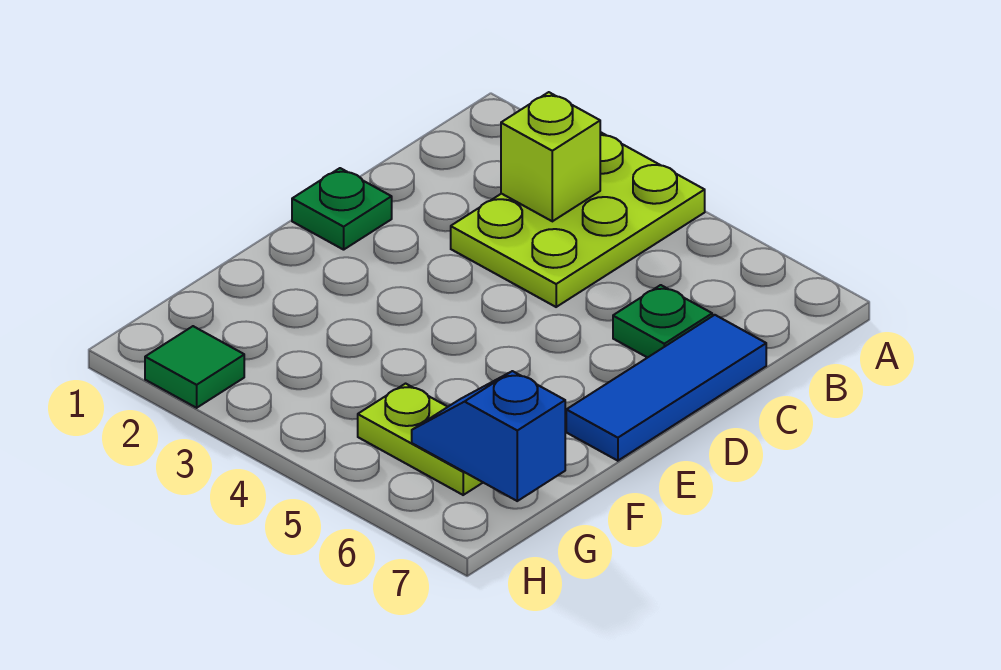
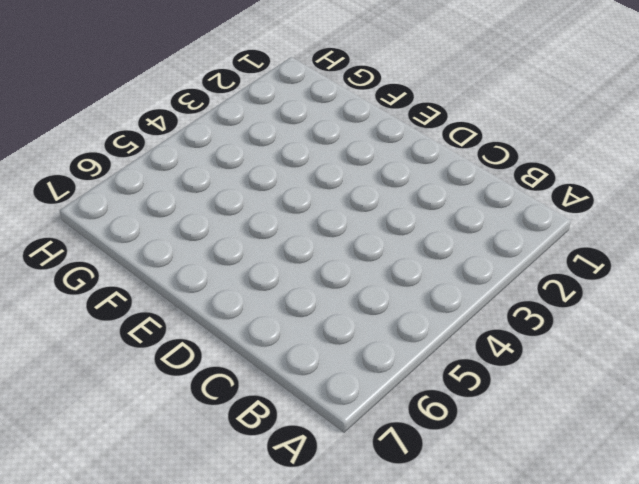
none -> lime 2x3 plate [451,132,705,307]
none -> green 1x1 plate [613,285,712,358]

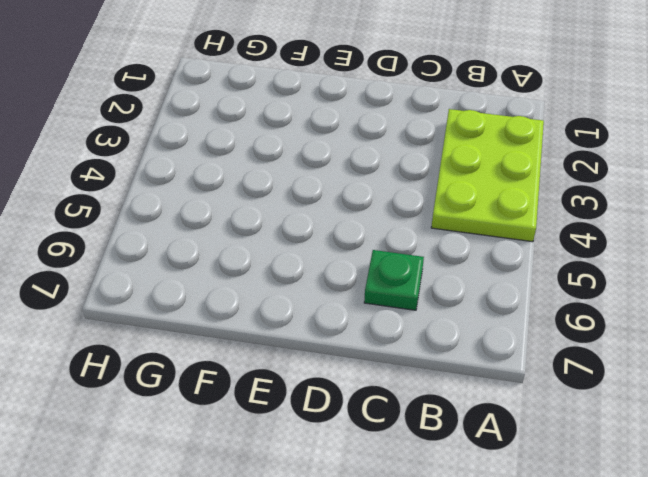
lime 2x3 plate [431,109,544,242] -> lime 2x3 plate turned to [451,132,705,307]
none -> blue 1x3 tile [566,315,766,461]
none -> green 1x1 plate [292,168,392,250]

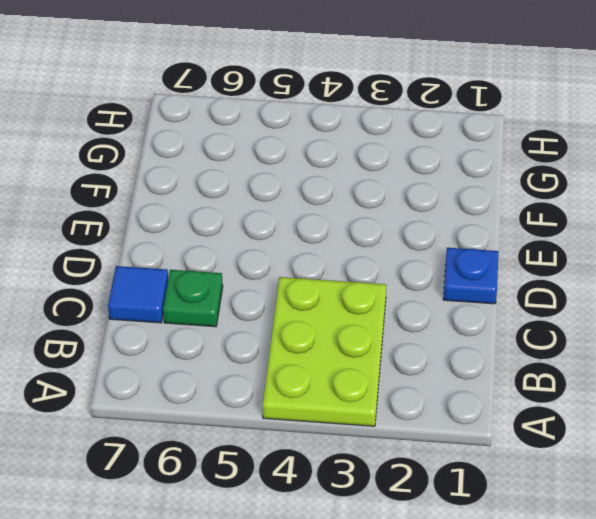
blue 1x1 tile [108,266,168,323] -> blue 1x3 tile [566,315,766,461]
blue 1x1 plate [443,248,499,304] -> green 1x1 plate [292,168,392,250]
none -> lime 1x2 plate [358,384,483,495]
none -> green 1x1 tile [145,326,244,408]

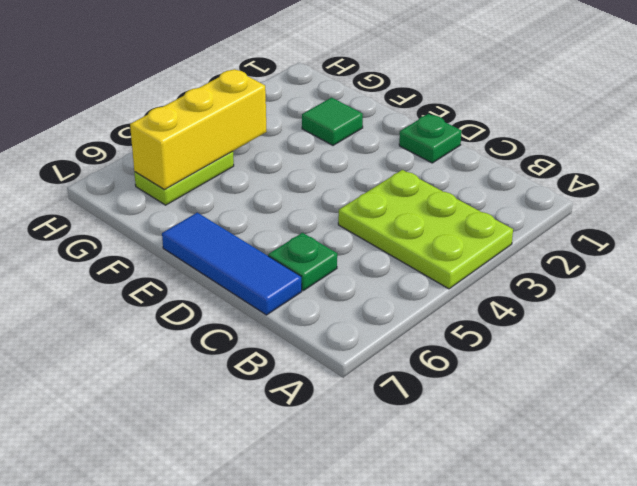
green 1x1 tile [302,98,363,145] -> green 1x1 tile moved to [145,326,244,408]
yellow 1x3 brick [130,69,267,190] -> blue 1x2 slope [412,371,565,501]
none -> lime 1x1 brick [501,92,600,221]

